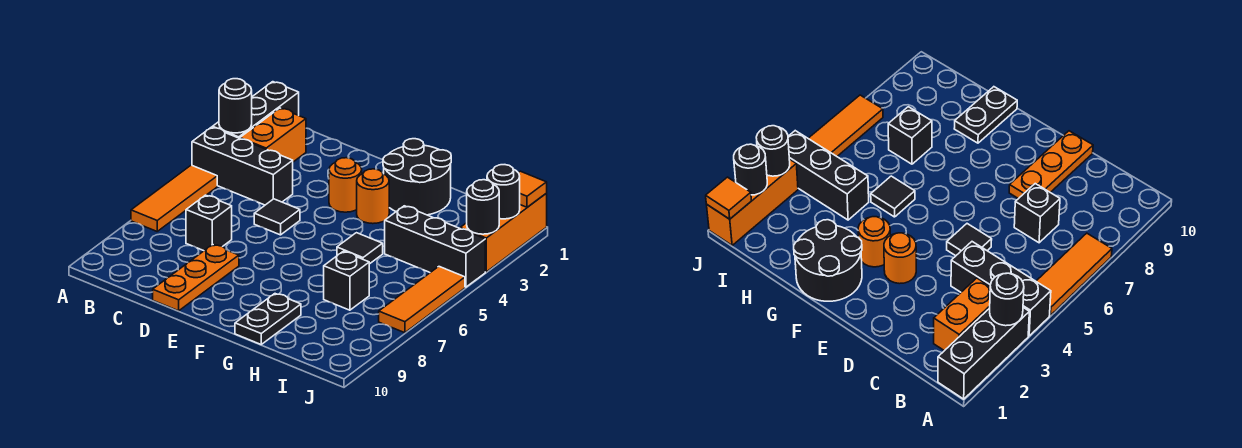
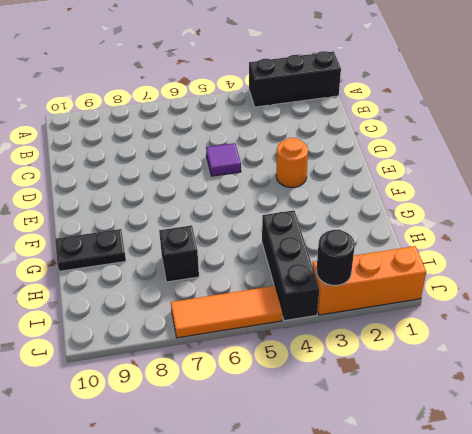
purple 1x1 tile [206,143,241,176] -> black 1x1 tile [254,199,300,235]
none -> black 1x3 brick [192,127,293,205]
none -> orange 1x3 tile [131,165,217,231]
none -> orange 1x2 brick [240,108,306,162]

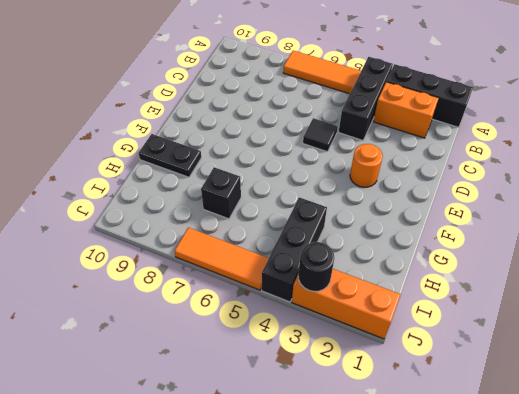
none -> black 1x1 brick [186,195,232,251]
none -> orange 1x3 plate [153,244,239,311]
none -> black 2x2 round brick [383,139,451,215]

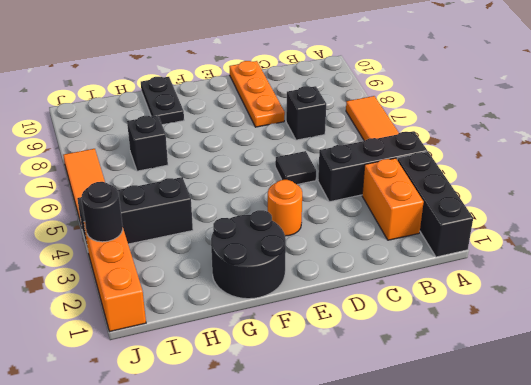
none -> orange 1x1 round brick [357,169,389,224]
none -> black 1x1 tile [337,233,383,264]
none -> black 1x1 round brick [219,79,252,133]

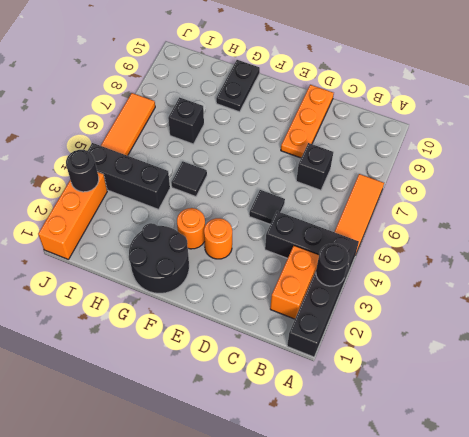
none -> orange 1x1 tile [519,171,547,207]
none -> black 1x1 round brick [487,165,520,219]

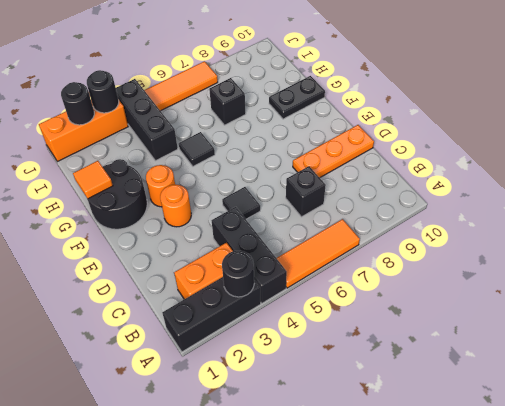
orange 1x1 tile [73,161,113,199] -> orange 1x1 tile moved to [519,171,547,207]

